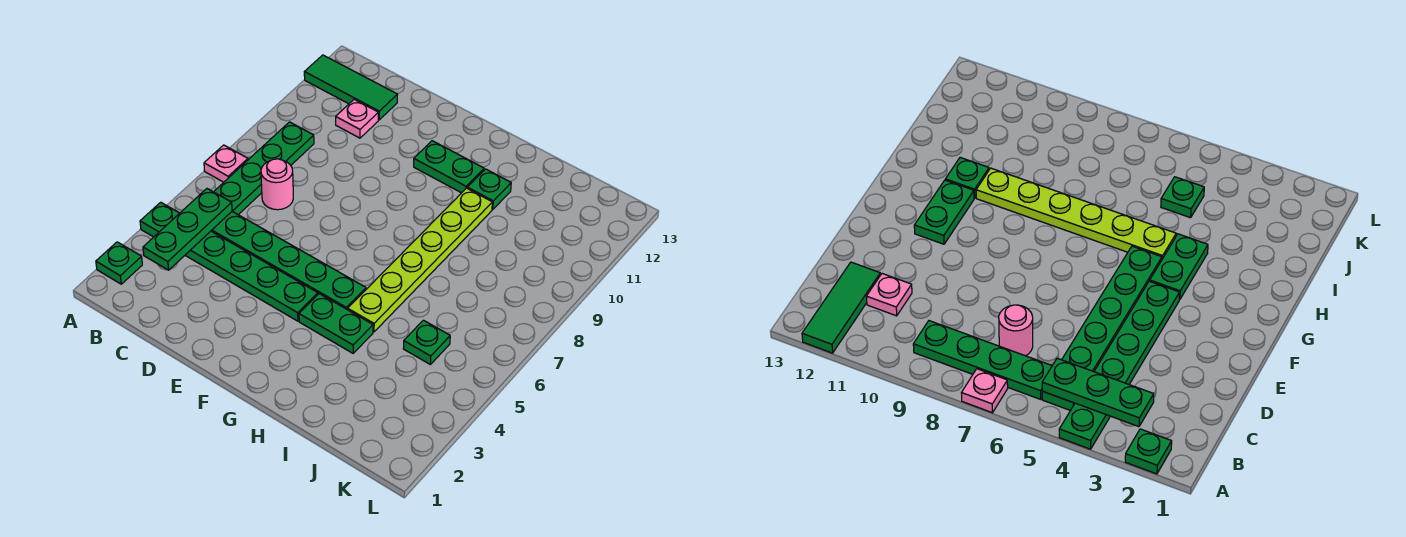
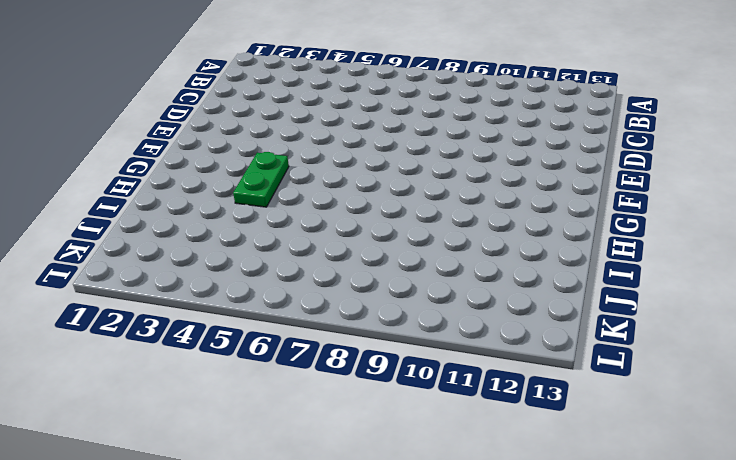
none -> green 1x1 plate [96,242,142,284]
none -> green 1x6 plate [140,202,318,321]
none -> pink 1x1 plate [204,145,248,182]

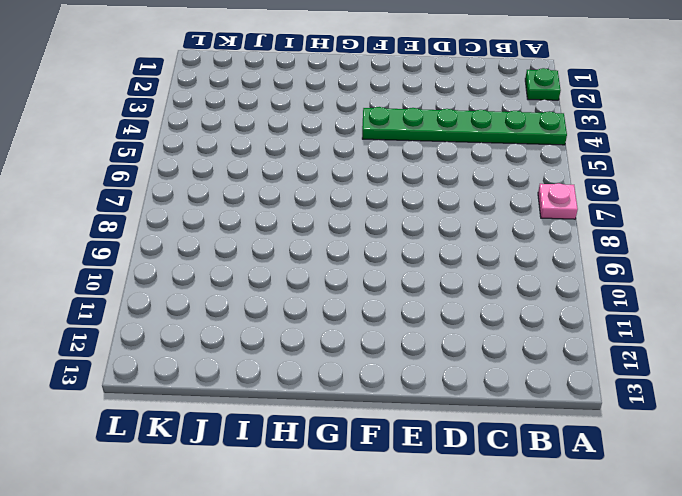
none -> green 1x3 tile [304,55,398,120]
none -> green 1x6 plate [211,212,366,310]
none -> green 1x4 plate [214,122,314,215]

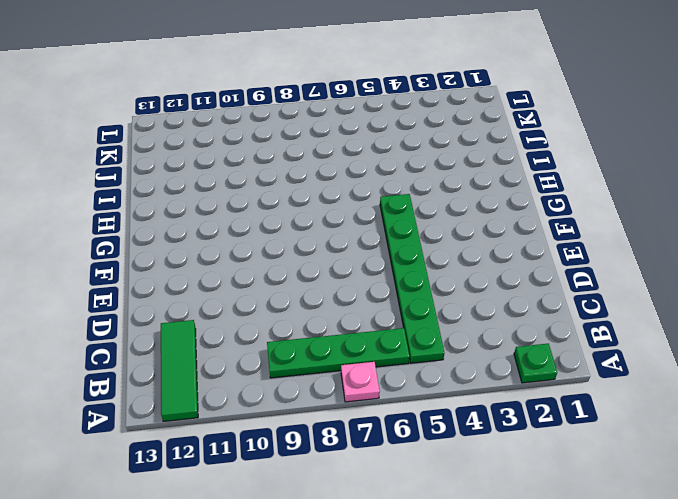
none -> green 1x6 plate [140,202,318,321]
none -> pink 1x1 round brick [261,159,293,210]
none -> pink 1x1 plate [336,99,379,138]

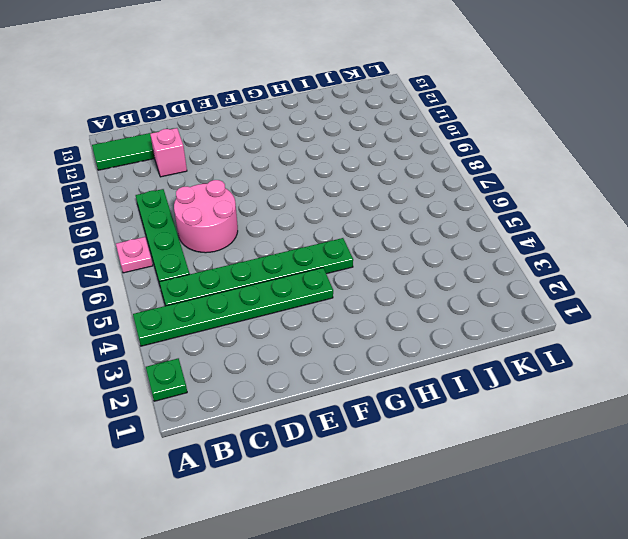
pink 2x2 round brick [174,180,238,253] -> pink 1x1 round brick [261,159,293,210]
pink 1x1 brick [150,128,187,177] -> pink 1x1 plate [336,99,379,138]
none -> green 1x2 plate [414,141,484,193]
none -> green 1x2 plate [299,294,373,353]
none -> lime 1x6 plate [348,188,492,332]

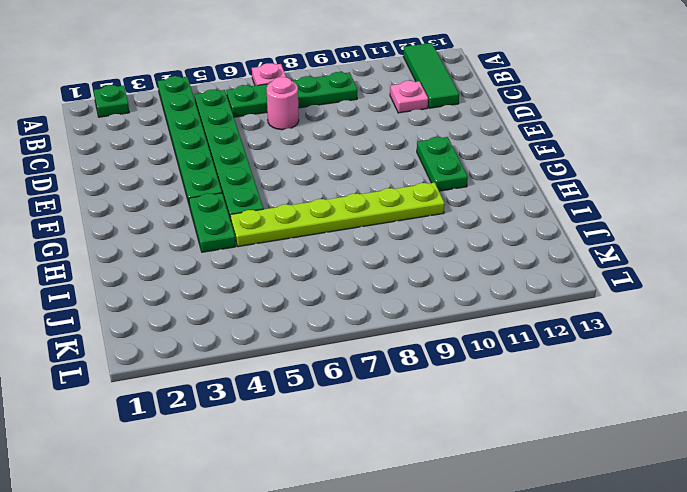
none -> green 1x1 plate [467,169,511,209]
none -> green 1x1 plate [403,320,450,365]
none -> green 1x3 plate [143,189,232,270]

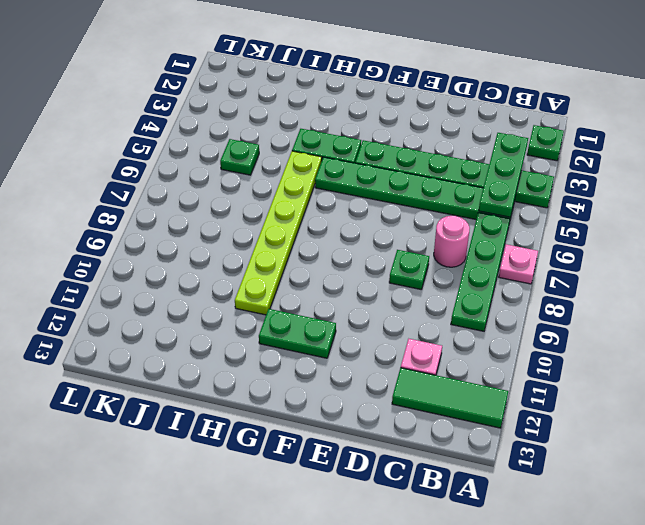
green 1x1 plate [389,250,429,289] -> green 1x1 plate moved to [467,169,511,209]

